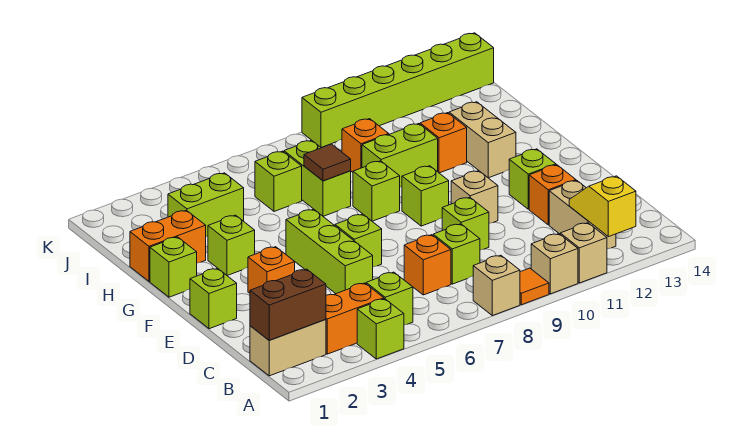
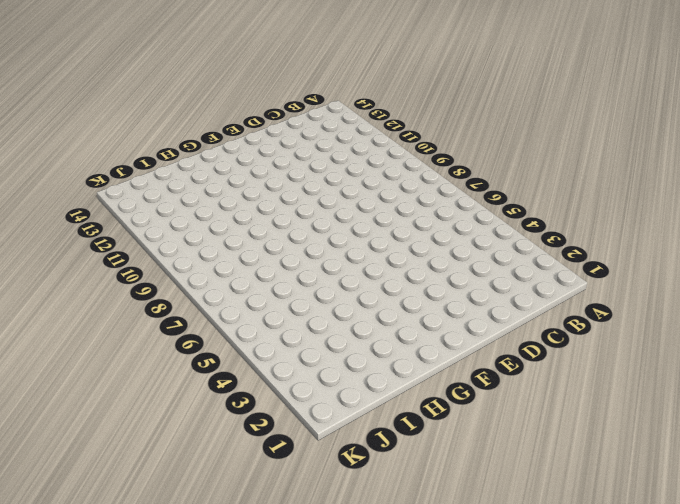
none -> lime 1x1 brick [357,299,404,359]
none -> tan 1x1 brick [473,255,520,316]
none -> orange 1x1 tile [520,268,549,305]
none -> tan 1x1 brick [531,234,578,294]

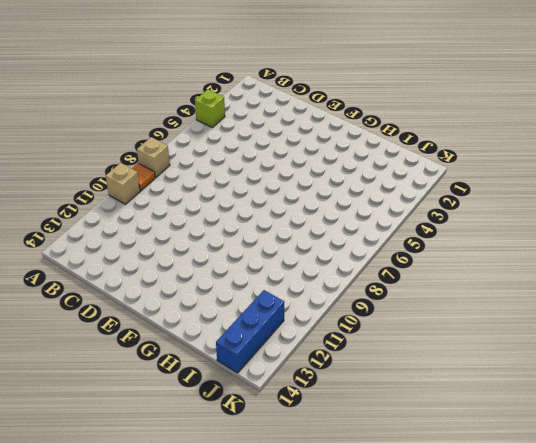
blue 1x3 brick [216,290,284,373] -> none
none -> tan 1x1 brick [560,223,607,283]
none -> tan 1x2 brick [250,320,326,376]
none -> orange 1x2 brick [326,283,384,354]
none -> lime 1x1 brick [366,272,413,325]

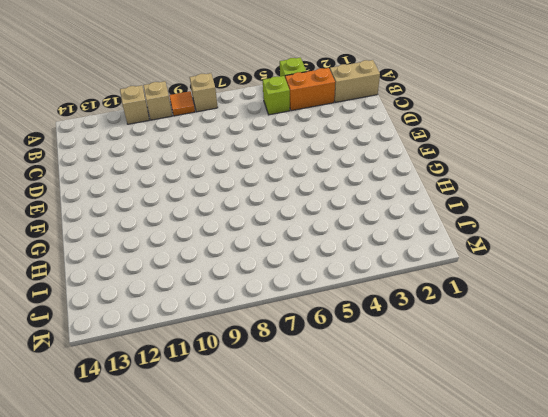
none -> tan 1x2 brick [549,180,616,249]
none -> orange 1x1 brick [404,235,451,295]
none -> lime 1x1 brick [433,224,480,284]
none -> lime 1x3 brick [286,209,373,294]

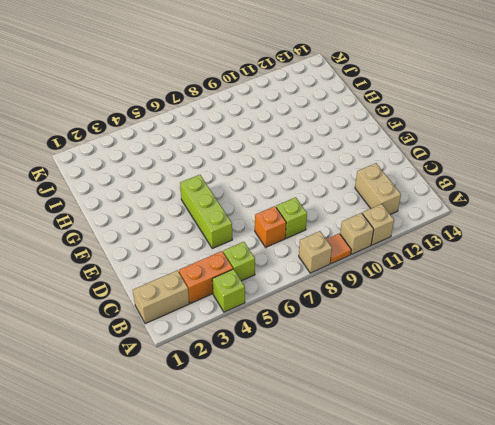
none -> lime 1x1 brick [442,197,489,250]
none -> orange 1x1 brick [529,165,576,225]
none -> lime 1x1 brick [190,268,237,329]
none -> orange 1x1 brick [248,247,295,293]

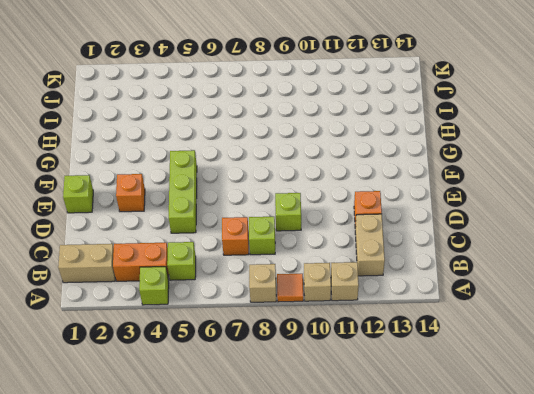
none -> lime 1x1 brick [335,214,382,267]
none -> tan 1x1 brick [451,171,498,223]
none -> lime 1x1 brick [509,149,556,209]
none -> lime 1x1 brick [402,166,449,226]

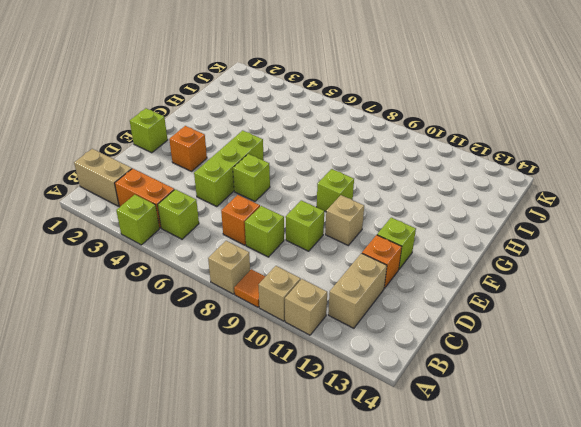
none -> lime 1x1 brick [150,237,197,297]
none -> lime 1x1 brick [208,215,255,276]
none -> lime 1x1 brick [353,161,400,221]
none -> tan 1x2 brick [449,102,516,178]

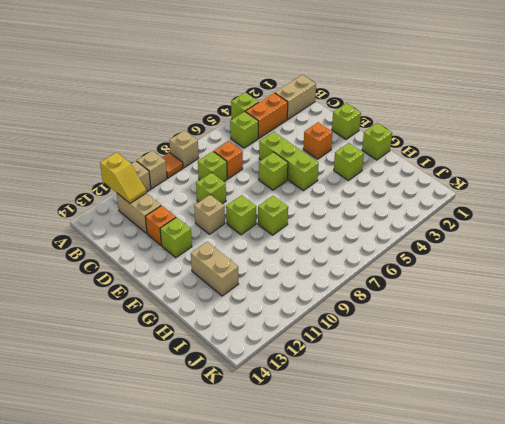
none -> orange 1x2 brick [130,210,206,281]
none -> lime 1x2 brick [284,140,351,216]
none -> lime 1x2 brick [362,124,438,187]
none -> orange 1x1 brick [420,113,467,173]

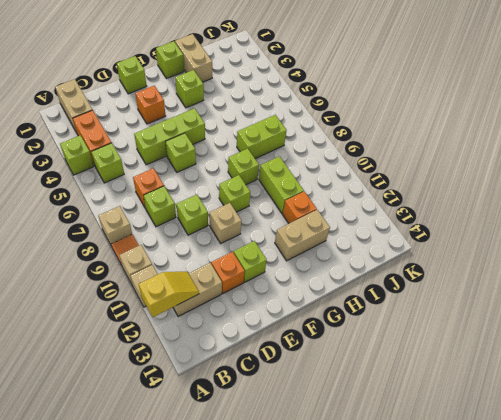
tan 1x2 brick [175,34,212,82] -> orange 1x2 brick [130,210,206,281]
none -> lime 1x2 brick [168,173,244,236]
none -> lime 1x1 brick [255,151,302,211]
none -> orange 1x1 brick [342,119,389,172]
none -> lime 1x6 brick [302,33,494,148]

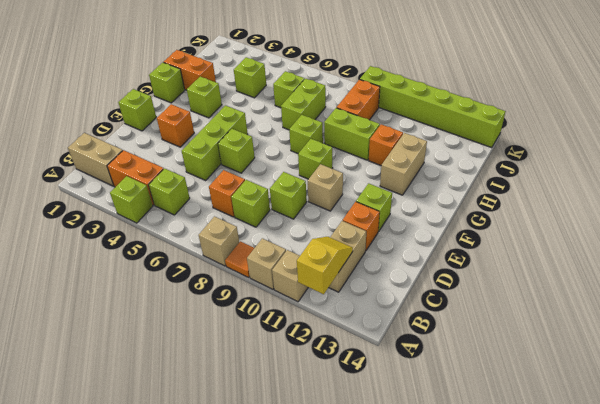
lime 1x1 brick [234,57,266,98] -> lime 1x2 brick [168,173,244,236]
orange 1x2 brick [337,79,380,120] -> orange 1x1 brick [342,119,389,172]
none -> brown 1x2 brick [250,269,326,340]
none -> brown 1x1 tile [304,144,351,181]

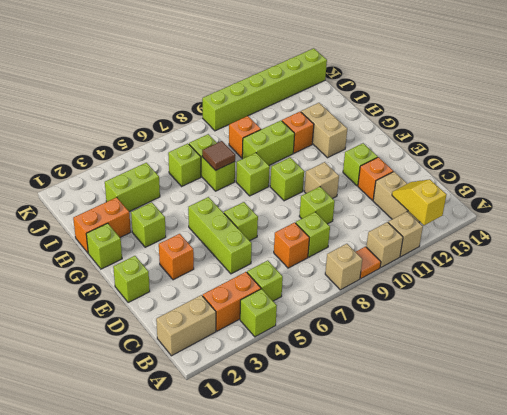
none -> brown 1x2 brick [250,269,326,340]

